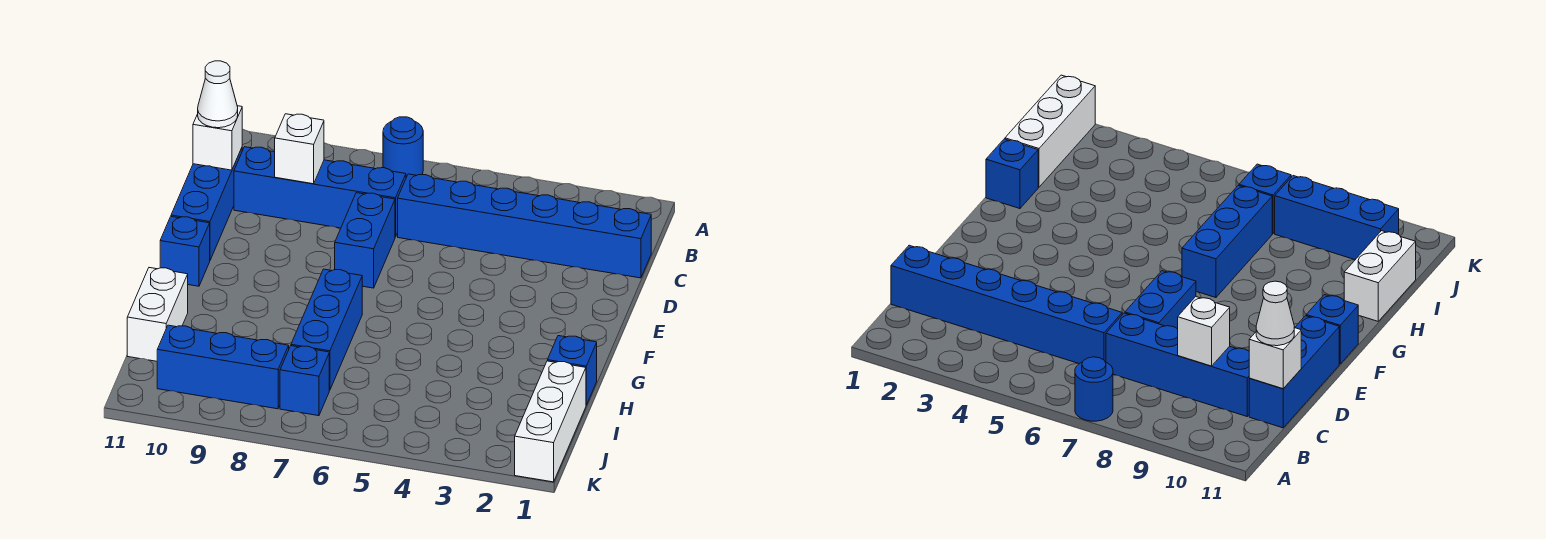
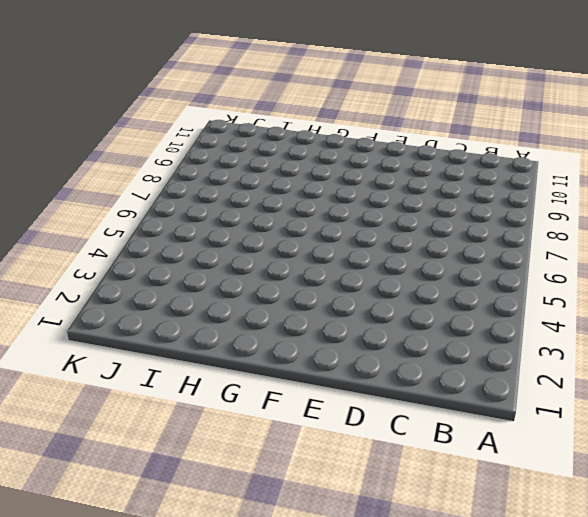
none -> blue 1x1 round brick [383,117,423,177]
none -> blue 1x6 brick [398,174,651,278]
none -> blue 1x4 brick [234,147,406,237]

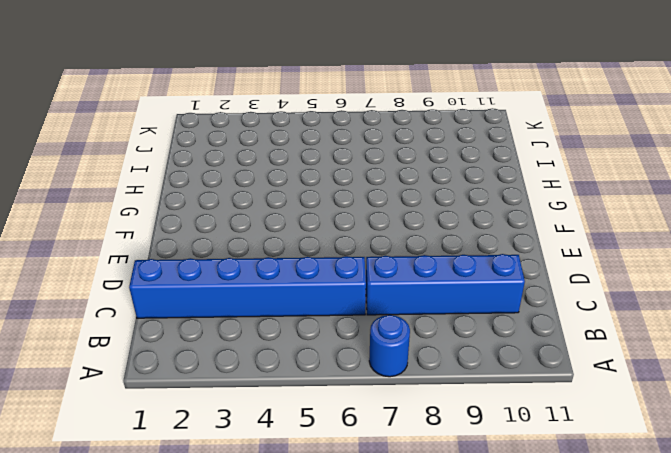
none -> blue 1x3 brick [171,148,242,260]
none -> blue 1x2 brick [335,193,395,288]
none -> blue 1x1 brick [160,217,210,286]

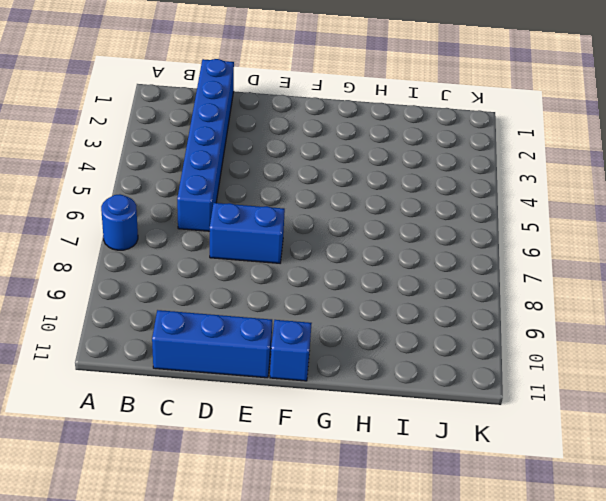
none -> blue 1x4 brick [234,147,406,237]
none -> blue 1x3 brick [291,269,362,390]
none -> blue 1x1 brick [547,336,597,405]

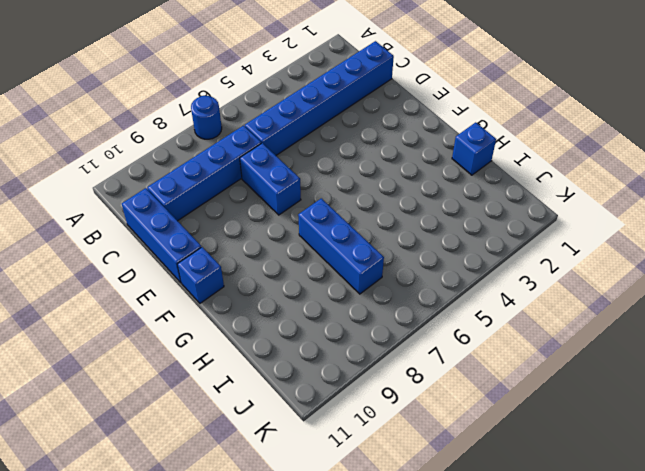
none -> white 1x2 brick [127,268,188,361]
none -> white 1x3 brick [515,361,586,482]
none -> blue 1x1 brick [280,346,329,416]

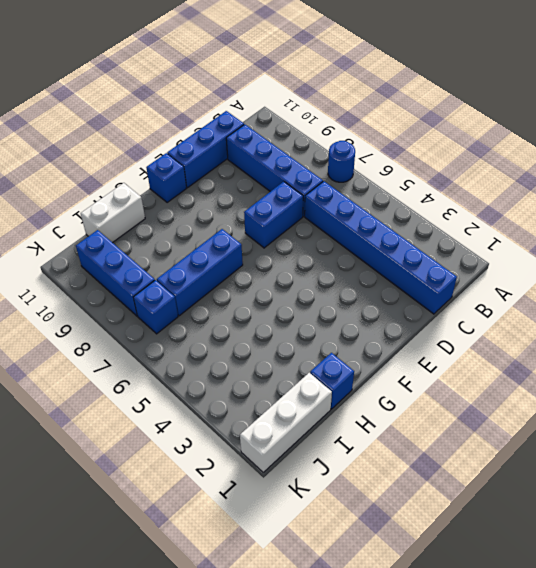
none -> white 1x1 brick [275,114,324,184]
none -> white 1x1 brick [193,106,242,170]
none -> white 1x1 cone [198,61,238,128]

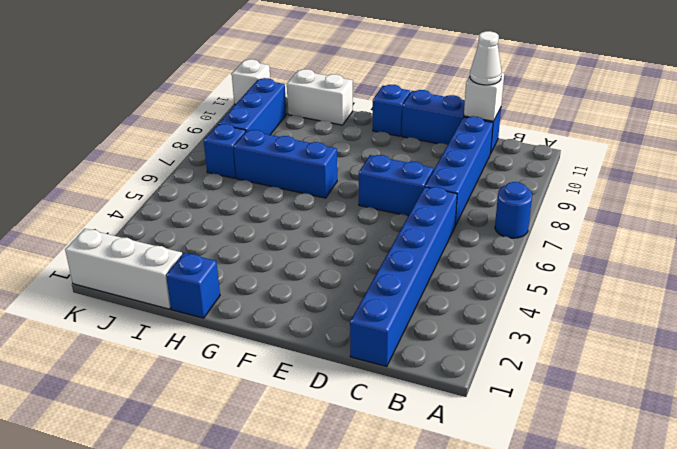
white 1x1 brick [232,59,270,104] -> white 1x1 brick moved to [275,114,324,184]

